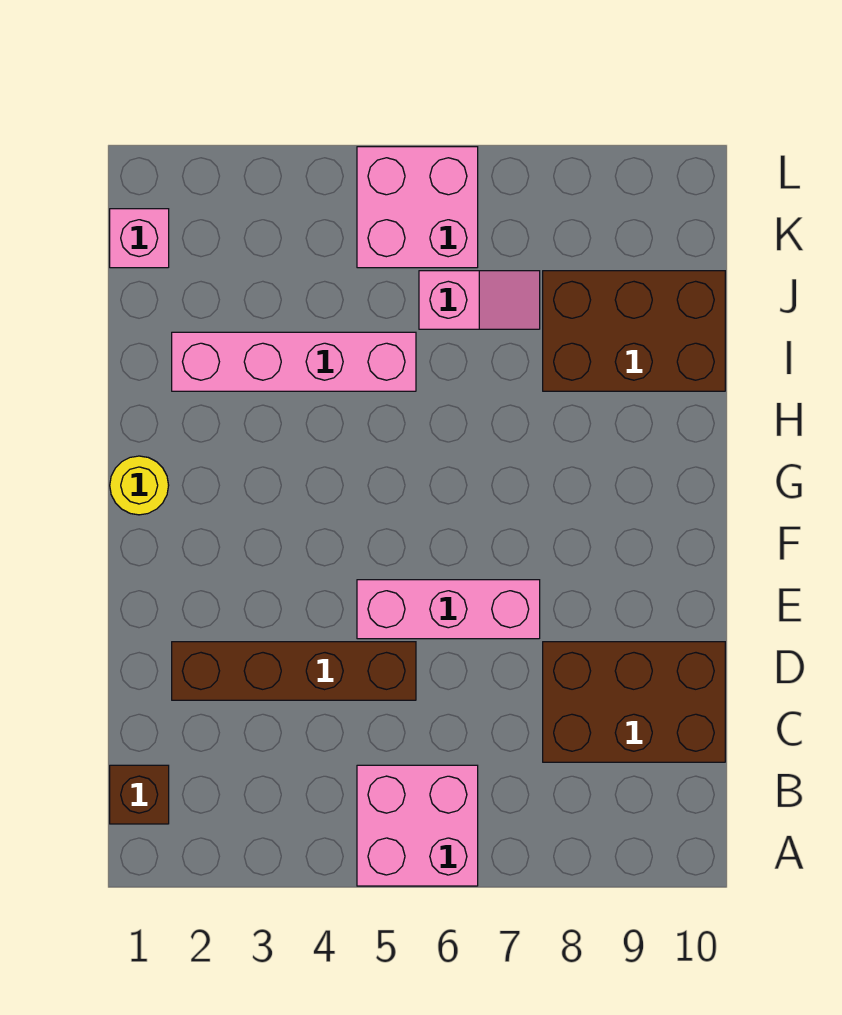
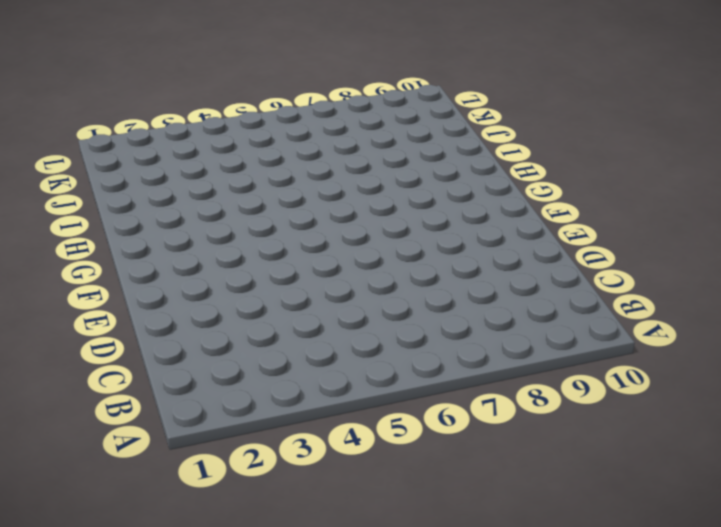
none -> pink 2x2 brick [357,765,478,886]
none -> brown 1x1 brick [110,765,169,824]

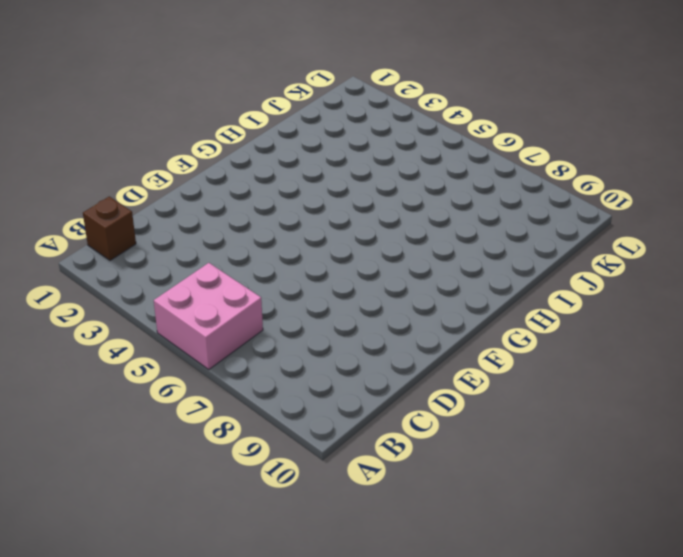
none -> brown 2x3 brick [543,642,725,762]
none -> brown 1x4 brick [172,642,416,700]

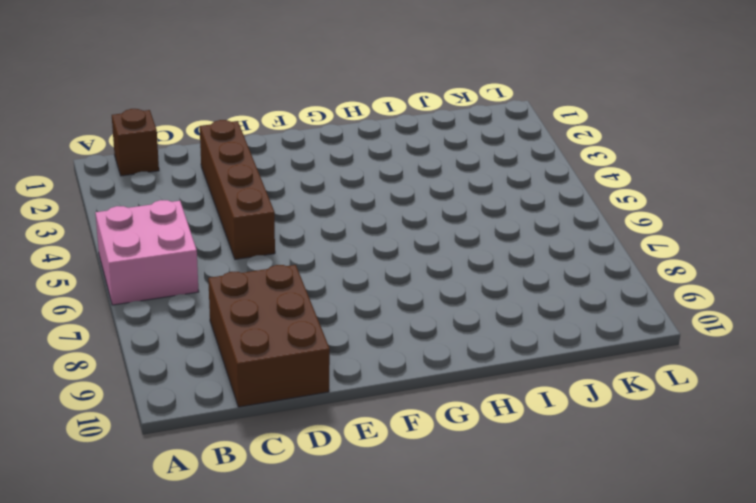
none -> pink 1x3 brick [357,580,540,639]
none -> yellow 1x1 round brick [110,456,169,515]

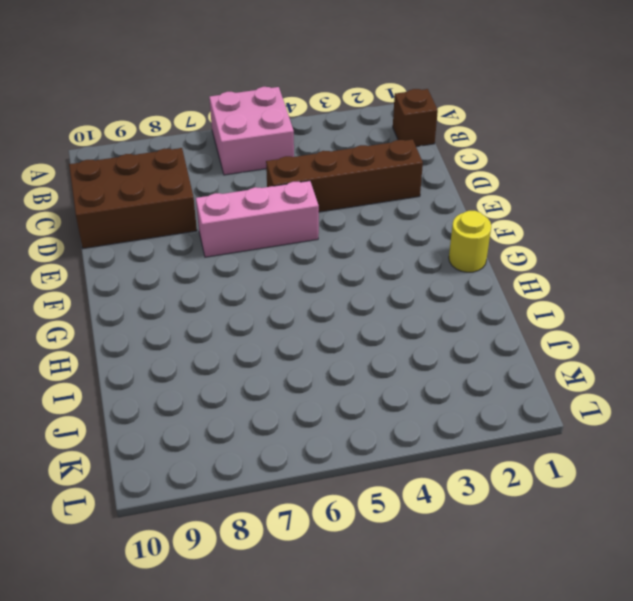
none -> pink 1x4 brick [172,332,416,391]
none -> brown 2x3 brick [543,271,725,391]

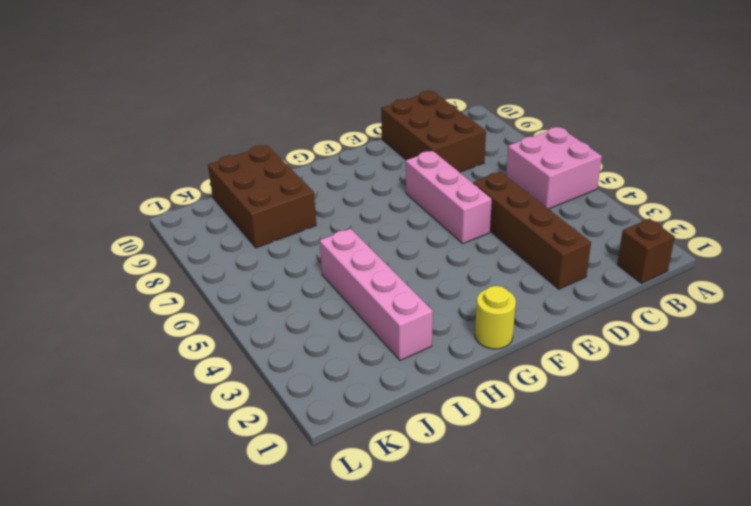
none -> pink 1x2 slope [419,271,540,329]
none -> pink 1x1 brick [110,209,169,268]

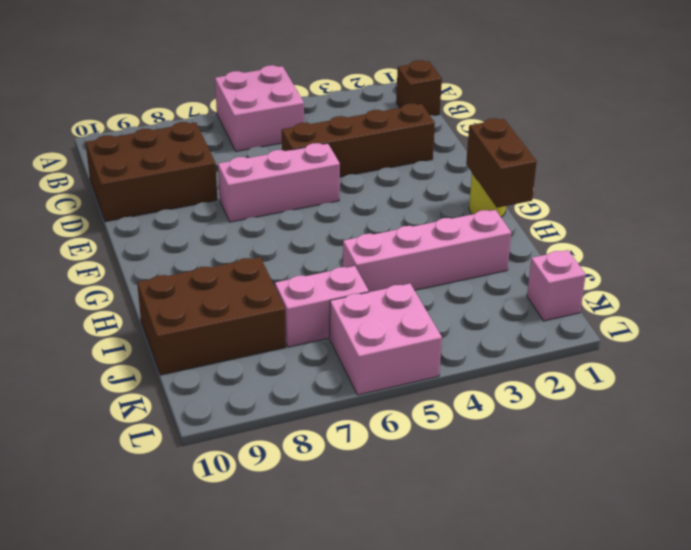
brown 1x2 brick [466,118,537,208] -> none
pink 1x2 brick [275,266,369,347] -> pink 1x2 slope [419,271,540,329]

